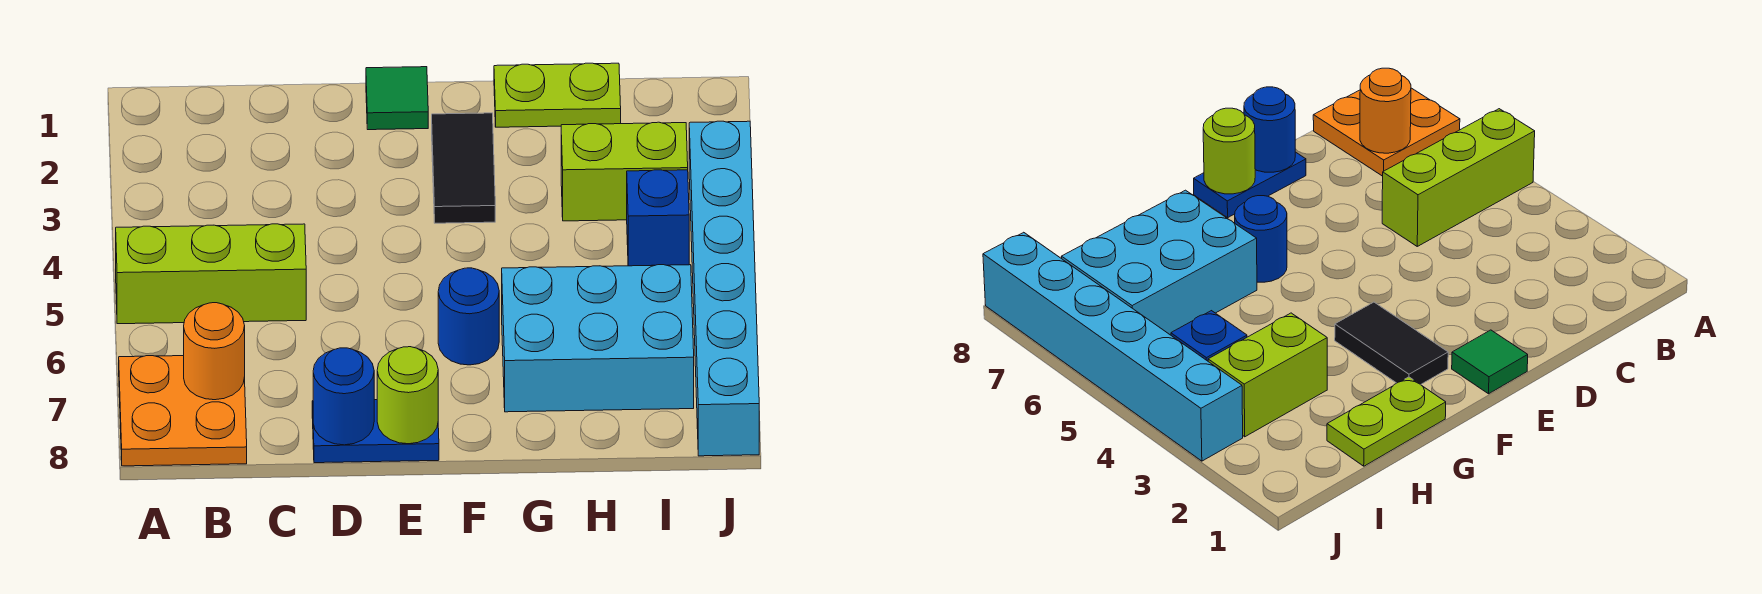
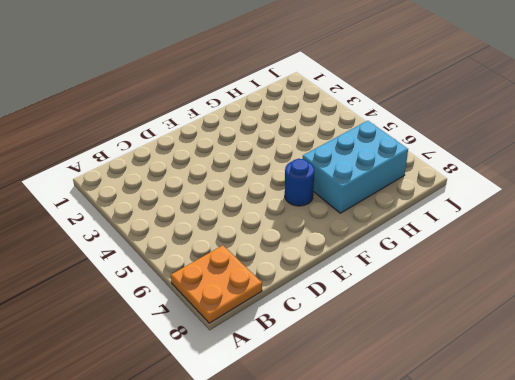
none -> lime 1x3 brick [116,224,306,324]
none -> blue 1x2 plate [312,400,439,463]
none -> green 1x1 tile [366,67,428,130]

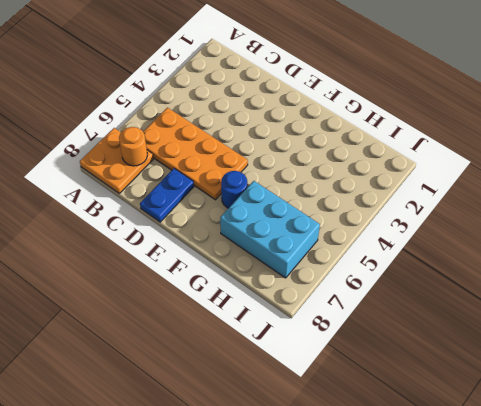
orange 2x4 plate [143,108,248,200] -> lime 1x3 brick [116,224,306,324]
blue 1x2 plate [140,168,194,222] -> blue 1x2 plate turned to [312,400,439,463]
none -> green 1x1 tile [366,67,428,130]
none -> black 1x2 tile [432,113,495,223]
none -> lime 1x2 plate [494,63,621,127]

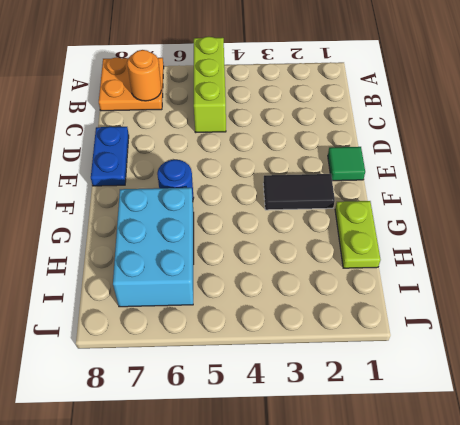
none -> lime 1x2 brick [561,122,688,221]
none -> blue 1x1 brick [627,170,689,266]
none -> cyan 1x6 brick [689,121,759,456]

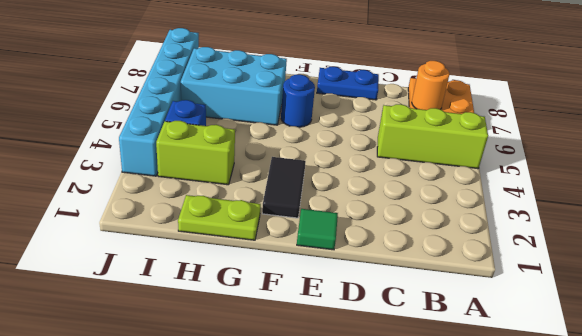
none -> blue 1x1 round brick [313,348,374,445]
none -> lime 1x1 round brick [377,347,438,444]

